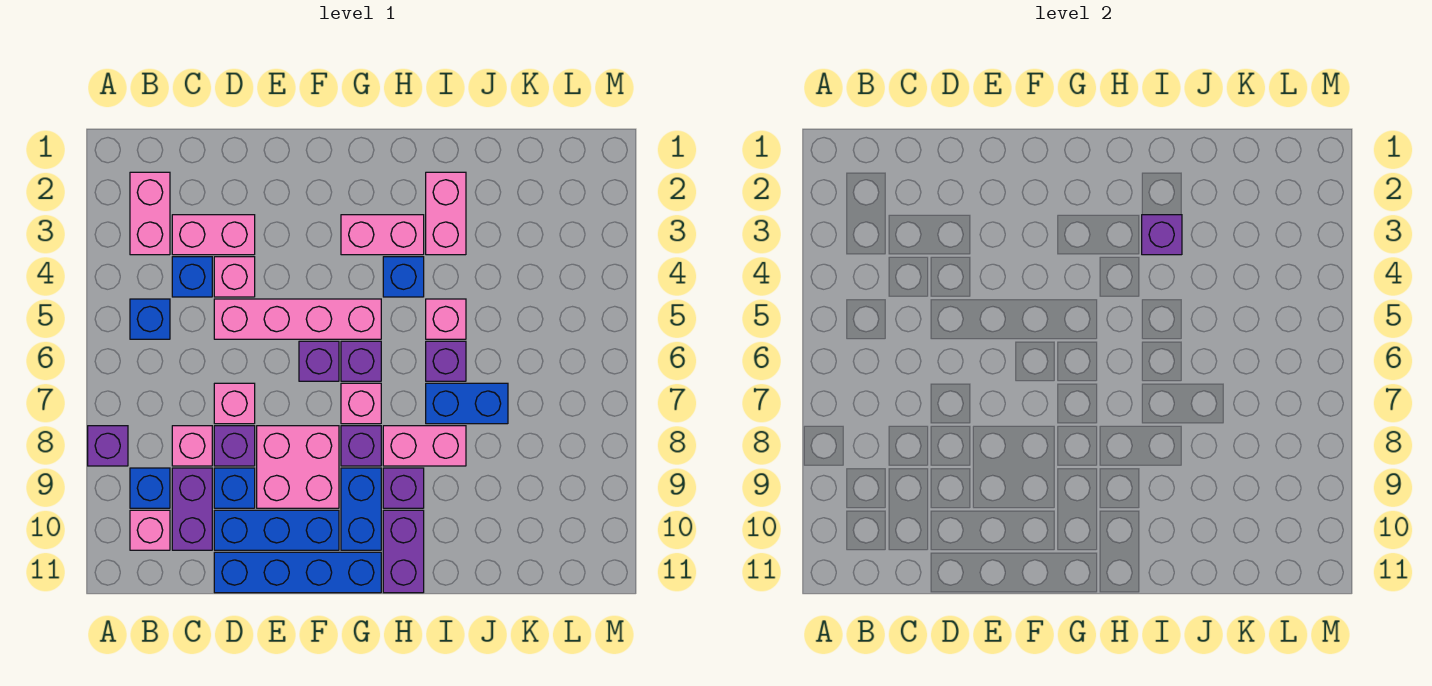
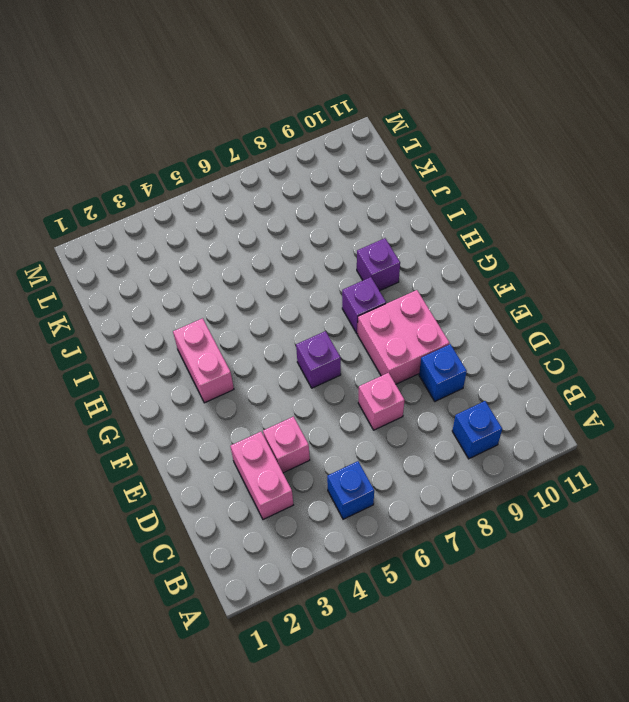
none -> purple 1x1 brick [88,426,128,466]
none -> pink 1x2 brick [130,172,170,255]
none -> pink 1x1 brick [130,510,170,550]
none -> blue 1x1 brick [172,257,212,297]

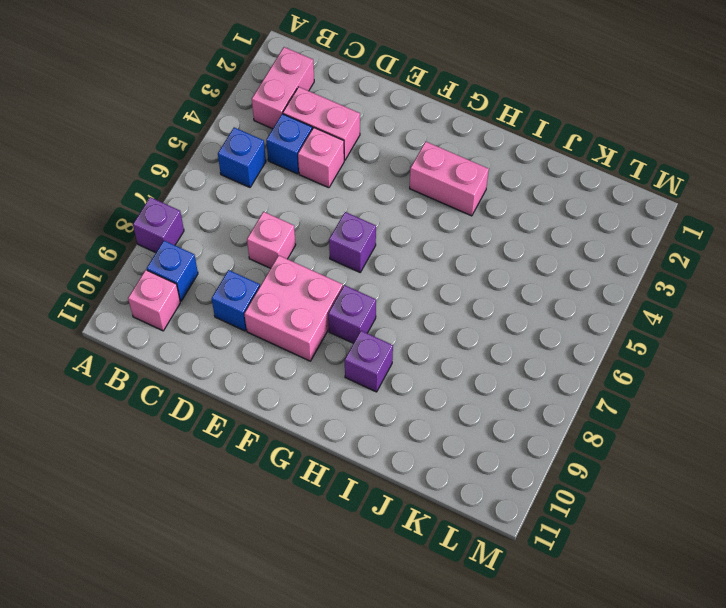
none -> pink 1x1 brick [172,426,212,466]
none -> purple 1x2 brick [172,468,212,550]
none -> pink 1x4 brick [214,299,381,339]
none -> purple 1x1 brick [214,426,255,466]

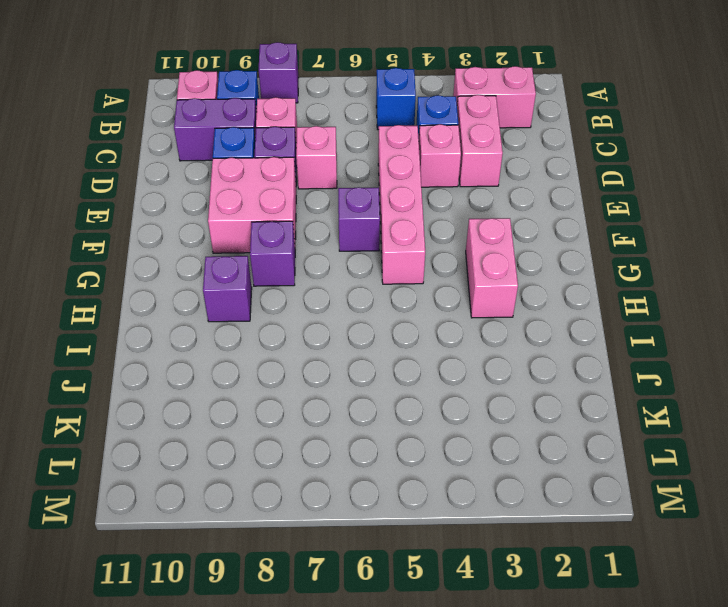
none -> blue 1x3 brick [214,510,339,550]
none -> blue 1x4 brick [214,552,381,593]
none -> purple 1x1 brick [341,341,381,381]
none -> pink 1x1 brick [341,383,381,424]

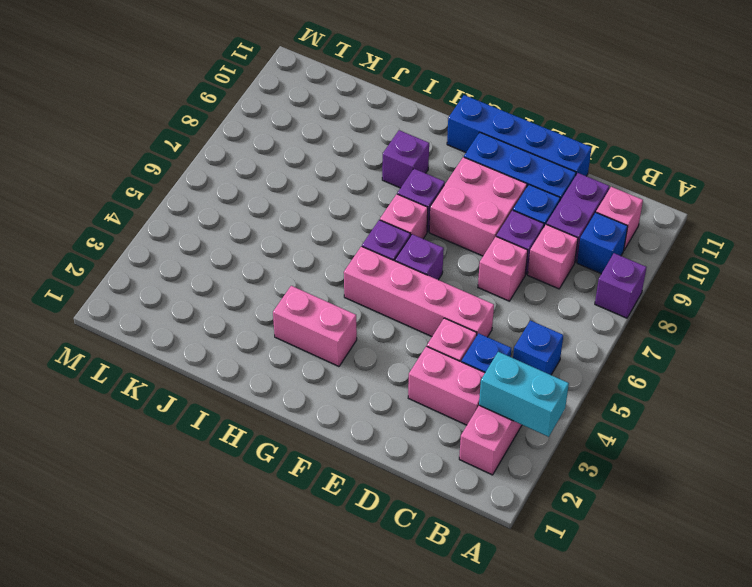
cyan 1x2 brick [479,352,569,437] -> none
none -> blue 1x2 brick [341,468,381,550]
none -> blue 1x1 brick [383,257,424,297]
none -> pink 1x2 brick [383,426,466,466]
none -> purple 1x2 brick [383,510,424,593]

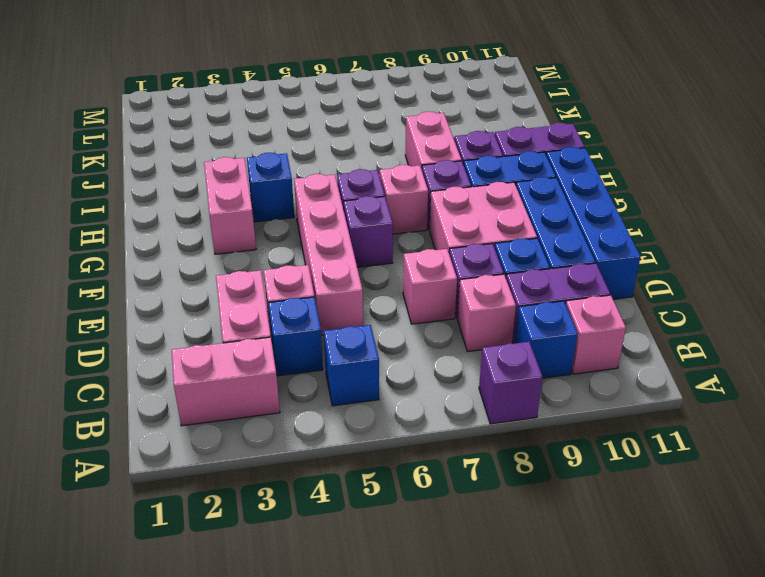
none -> pink 1x2 brick [426,172,466,255]
none -> pink 1x1 brick [426,299,466,339]
none -> purple 1x1 brick [426,341,466,381]
none -> blue 1x2 brick [426,383,508,424]

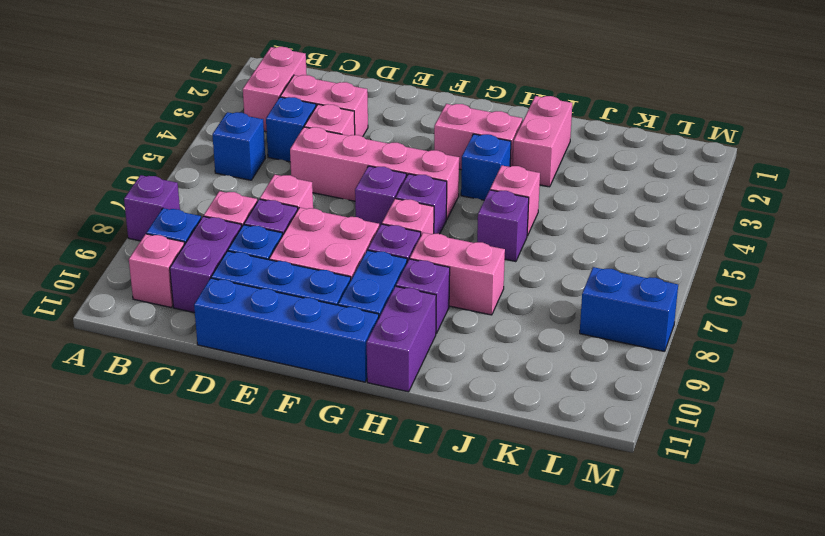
blue 1x2 brick [580,267,678,351] -> blue 1x2 brick moved to [426,383,508,424]
none -> purple 1x1 brick [1142,215,1182,255]

